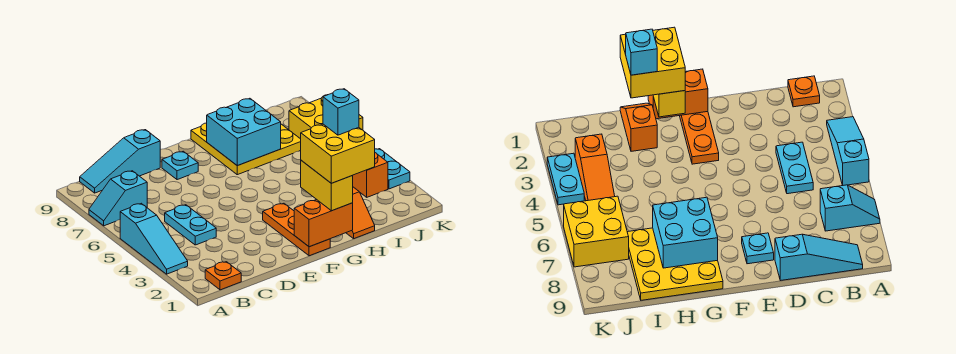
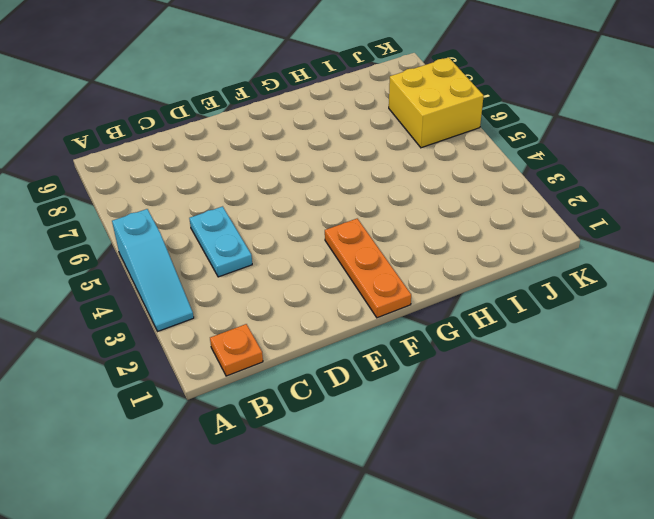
none -> cyan 1x2 slope [89,171,147,226]
none -> cyan 1x3 slope [80,130,160,193]
none -> cyan 1x1 plate [162,151,198,180]

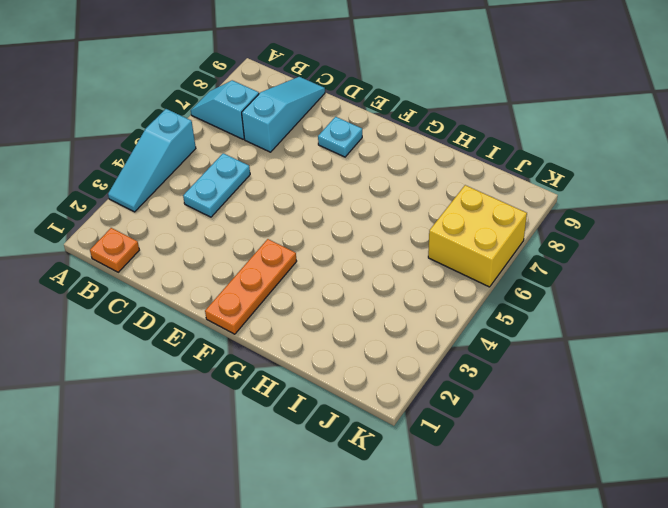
cyan 1x3 slope [242,77,325,152] -> cyan 1x3 slope turned to [80,130,160,193]
none -> yellow 3x3 plate [191,123,301,175]
none -> orange 1x2 slope [346,187,375,239]
none -> orange 1x3 slope [352,153,388,197]

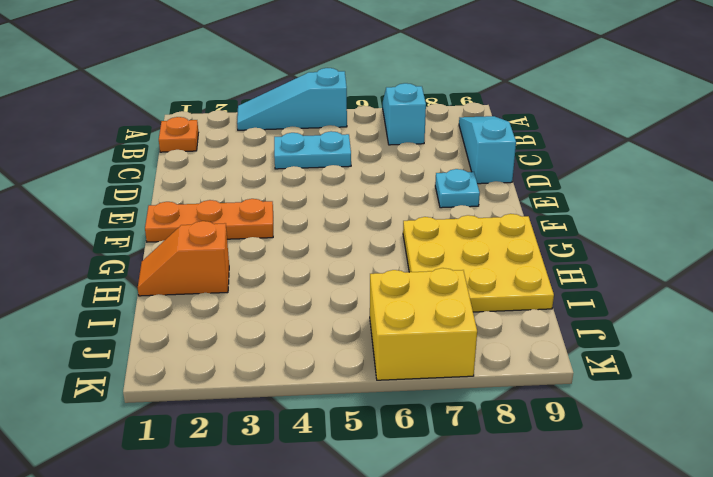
none -> orange 1x3 slope [352,153,388,197]
none -> cyan 1x2 plate [375,149,410,189]
none -> orange 1x2 brick [294,200,353,247]

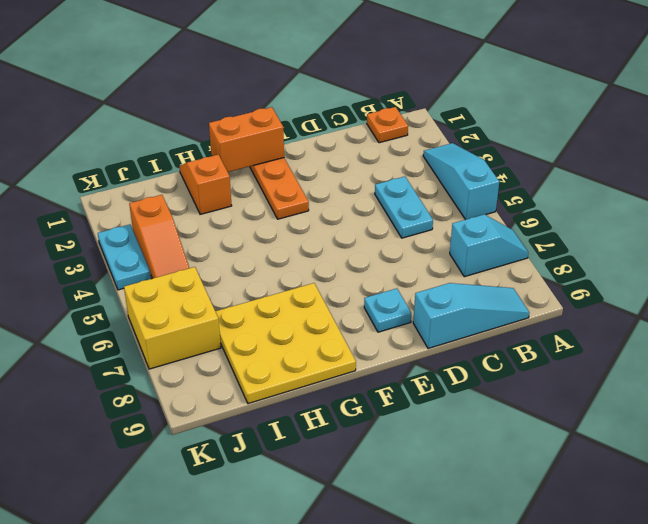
none -> cyan 2x2 brick [207,98,281,166]
none -> yellow 1x2 brick [301,160,353,211]
none -> yellow 2x2 brick [301,124,375,183]

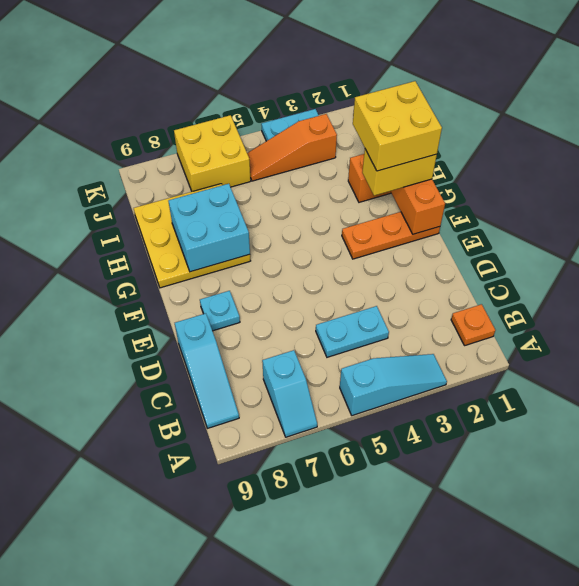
none -> cyan 1x1 brick [323,89,359,135]

